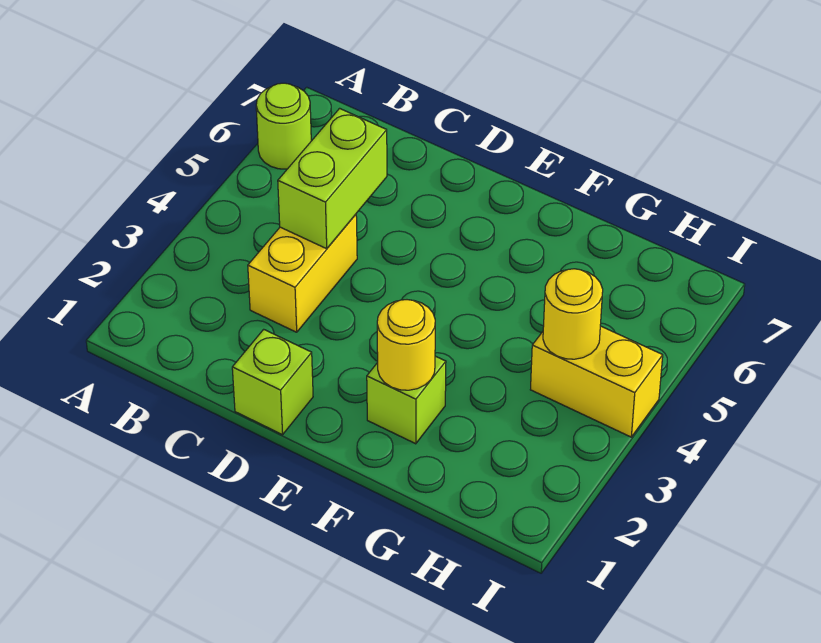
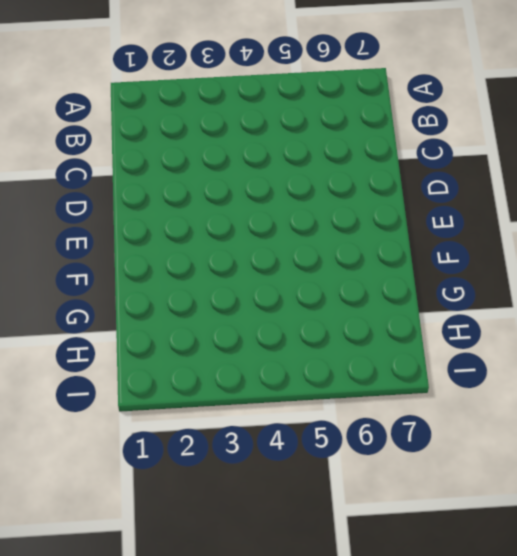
none -> lime 1x1 round brick [256,83,311,169]
none -> yellow 1x2 brick [248,214,357,332]

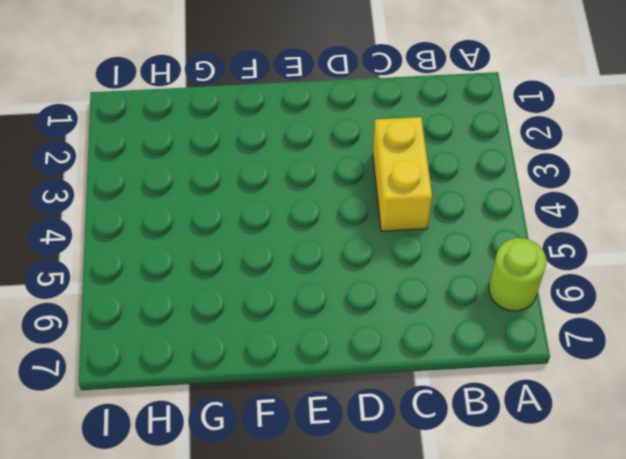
none -> lime 1x1 brick [232,329,313,435]
none -> lime 1x1 brick [367,356,446,444]

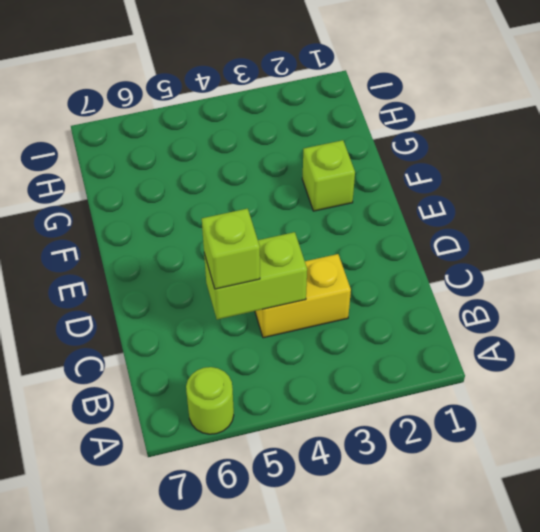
lime 1x1 brick [202,209,260,289] -> lime 1x1 brick moved to [232,329,313,435]
none -> yellow 1x2 brick [530,326,663,437]
none -> yellow 1x1 round brick [377,300,435,390]

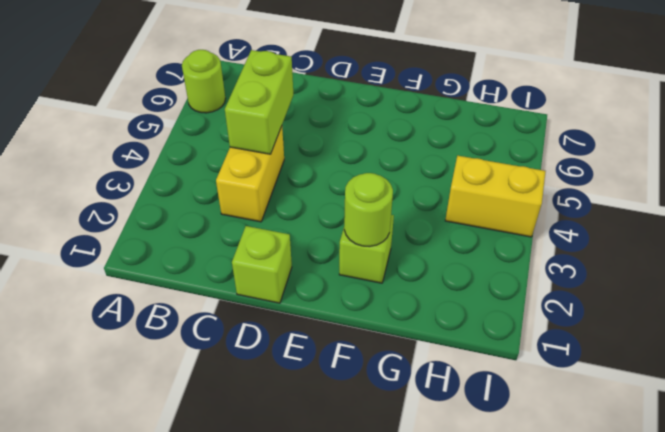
lime 1x1 round brick [344,173,393,247] -> yellow 1x1 round brick [377,300,435,390]
none -> yellow 1x1 round brick [543,269,603,359]

